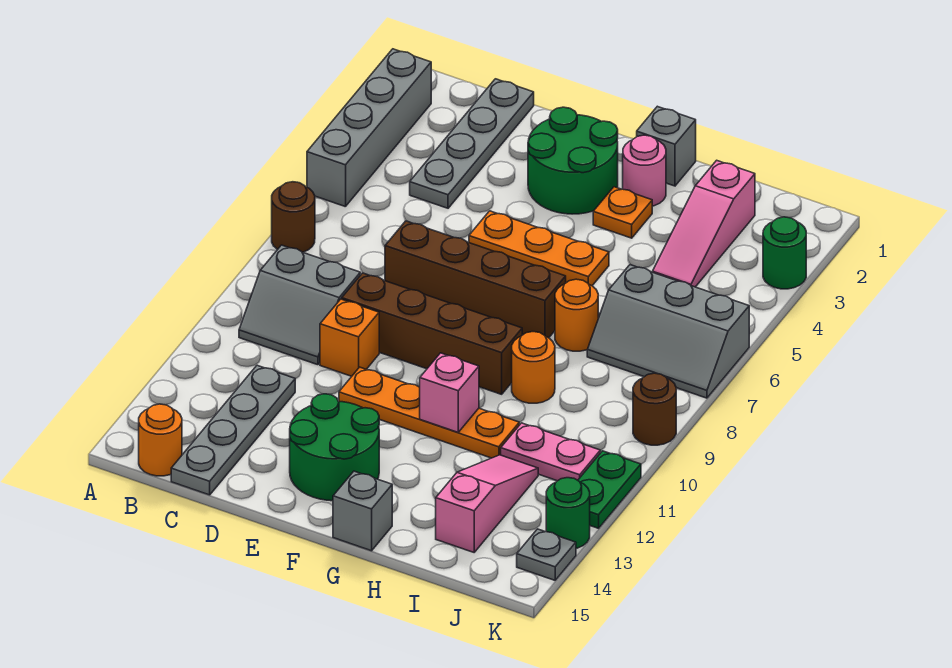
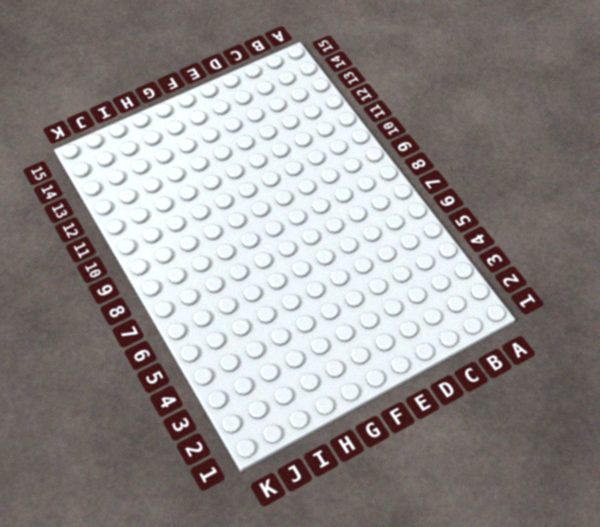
none -> grey 1x4 brick [307,49,431,207]
none -> brown 1x1 round brick [272,182,315,252]
none -> grey 2x2 slope [239,245,360,365]

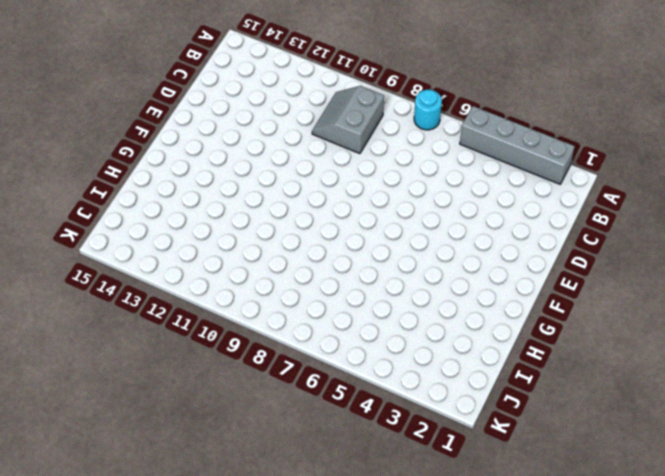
cyan 1x1 round brick [414,90,442,130] -> brown 1x1 round brick [272,182,315,252]
none -> orange 1x1 round brick [139,404,182,476]
none -> grey 1x4 plate [410,79,534,208]
none -> grey 1x4 plate [171,365,295,495]

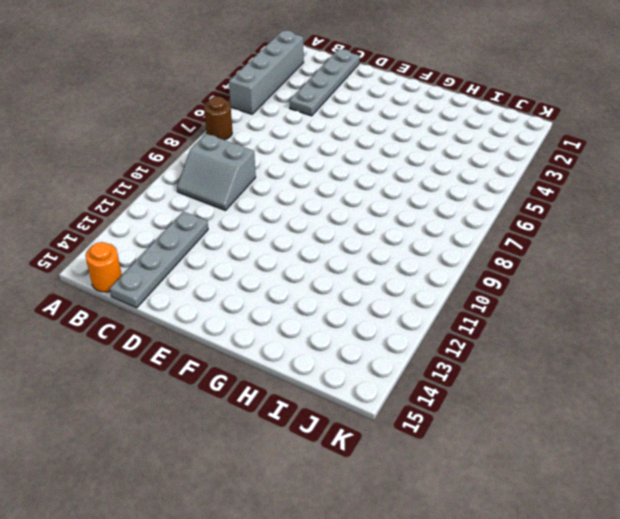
none -> brown 1x4 brick [385,221,566,338]
none -> brown 1x4 brick [342,273,522,394]
none -> orange 1x1 brick [320,299,379,376]

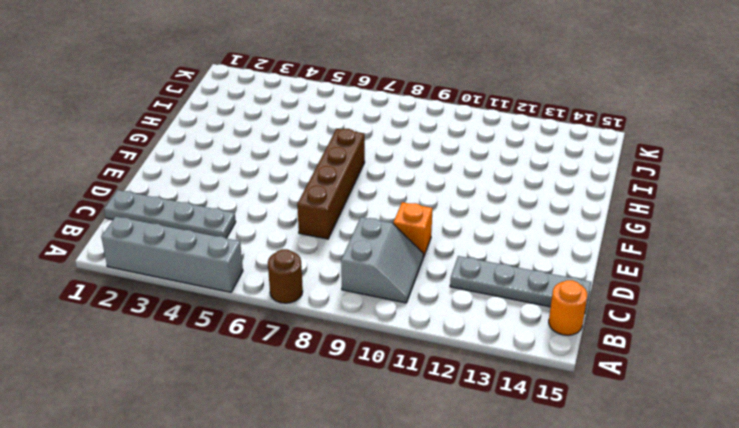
none -> brown 1x4 brick [342,273,522,394]
none -> green 2x2 round brick [528,107,618,214]
none -> orange 1x3 plate [469,211,609,286]

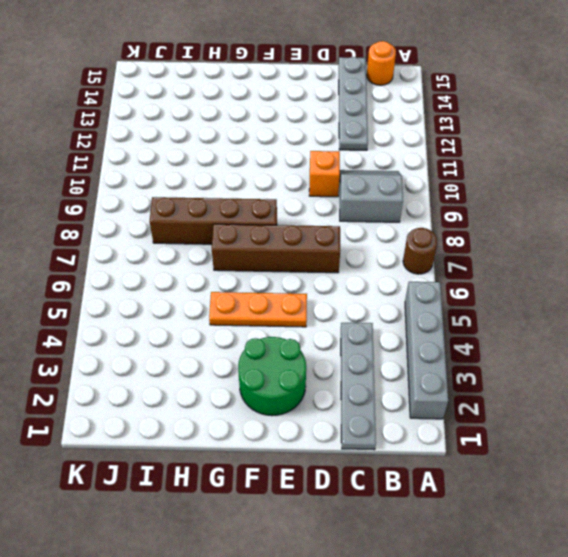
brown 1x4 brick [150,197,277,244] -> brown 1x4 brick moved to [342,273,522,394]
none -> orange 1x4 plate [339,367,519,458]
none -> green 2x2 round brick [290,394,379,501]
none -> grey 1x1 brick [637,106,696,186]

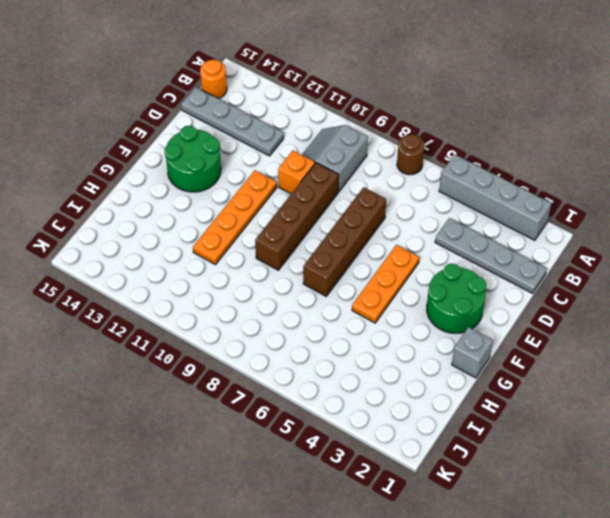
none -> pink 1x1 round brick [623,135,666,206]
none -> orange 1x1 plate [593,187,652,238]
none -> grey 1x1 brick [333,471,392,551]

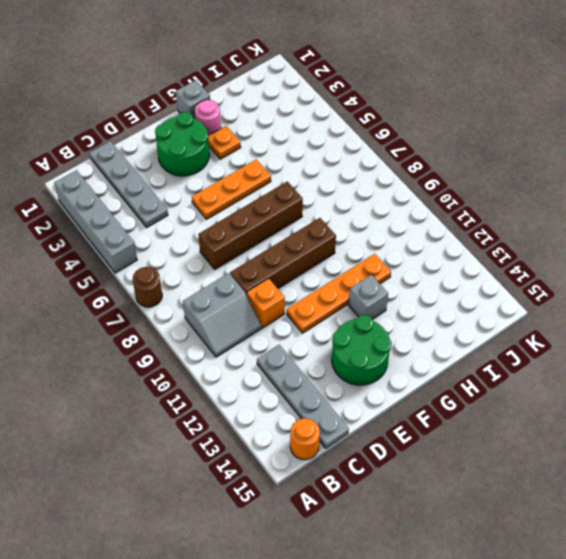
grey 1x1 brick [348,275,388,319] -> grey 1x1 brick moved to [333,471,392,551]
none -> orange 1x1 round brick [555,279,598,351]
none -> orange 1x1 round brick [512,332,555,403]
none -> pink 1x3 slope [653,160,755,287]

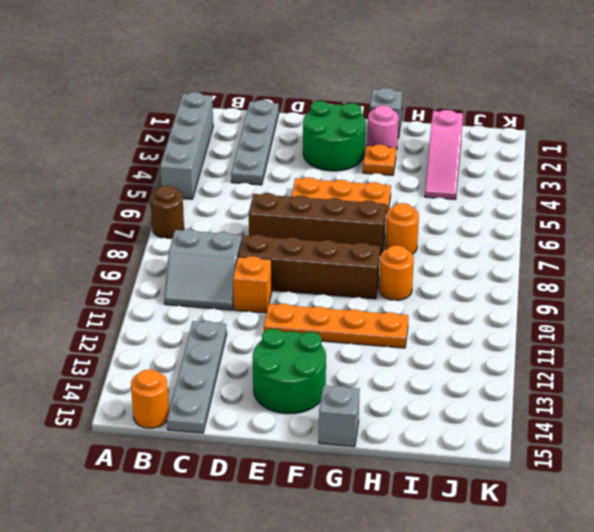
none -> grey 2x3 slope [587,265,749,398]
none -> pink 1x2 plate [501,423,600,481]
none -> pink 1x3 slope [436,455,538,552]

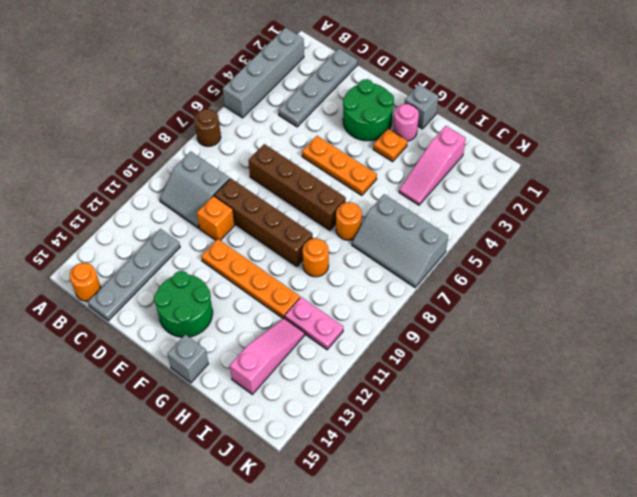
none -> green 1x1 round brick [763,217,806,289]
none -> brown 1x1 round brick [633,373,676,445]
none -> green 1x2 plate [578,451,641,528]

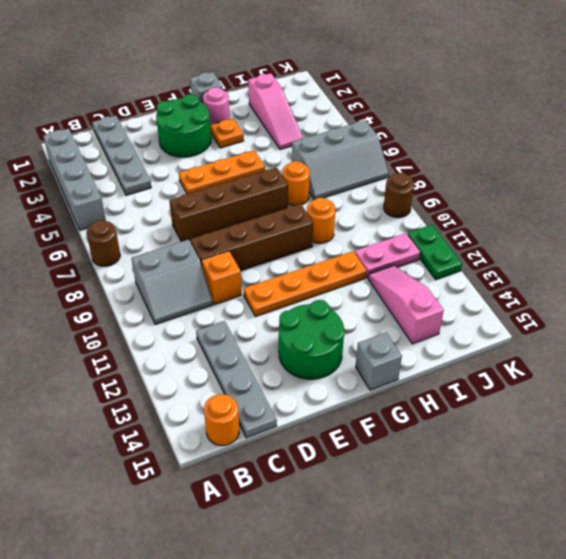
none -> green 1x1 round brick [763,217,806,289]
none -> green 1x1 round brick [546,478,590,548]
none -> grey 1x1 plate [517,529,576,580]

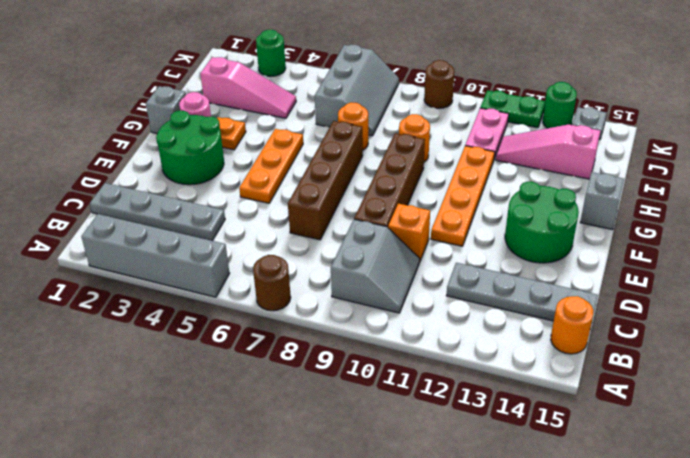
none -> pink 1x1 brick [420,353,479,432]

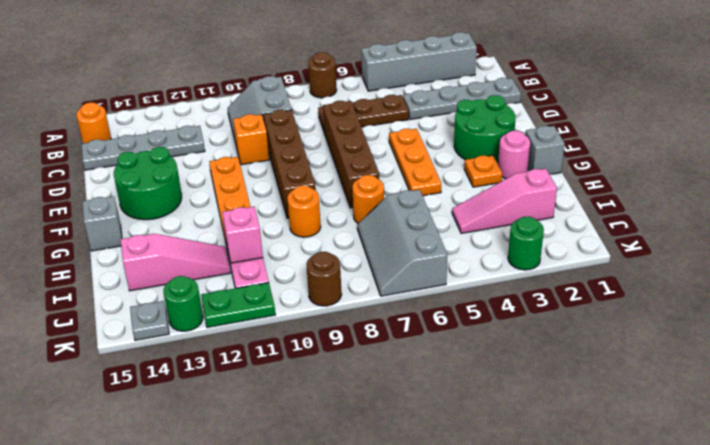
brown 1x3 plate [318,95,409,131] -> none
pink 1x1 brick [222,207,263,263] -> pink 1x1 brick moved to [420,353,479,432]

